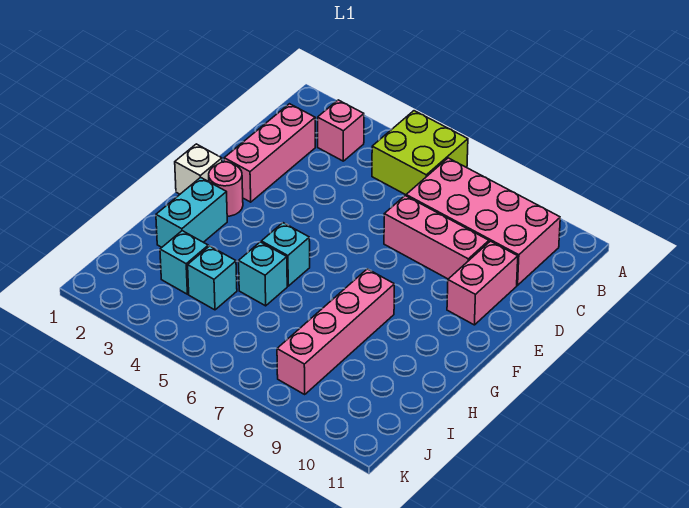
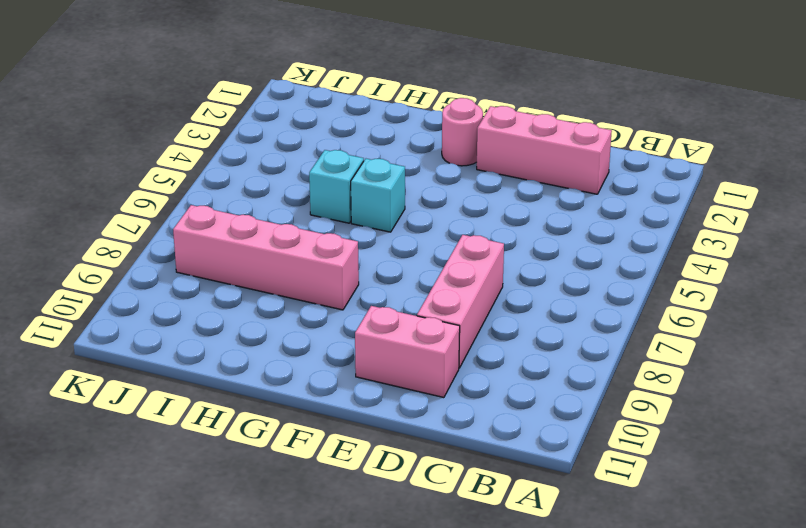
none -> lime 2x2 brick [372,111,468,195]
none -> pink 1x1 brick [318,100,364,161]
none -> pink 2x4 brick [406,158,560,285]

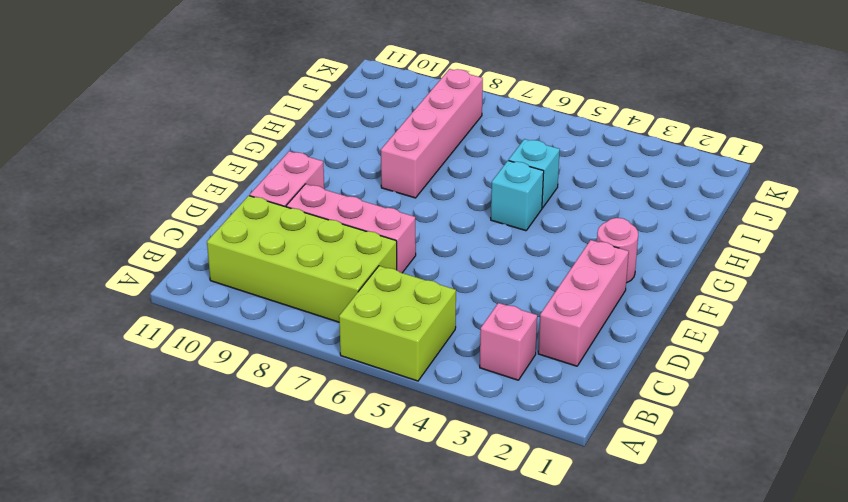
lime 2x4 brick [207,196,397,322] -> pink 2x4 brick [406,158,560,285]
none -> white 1x1 brick [175,144,222,194]
none -> cyan 1x2 brick [156,177,227,247]
none -> cyan 1x1 brick [160,231,208,294]

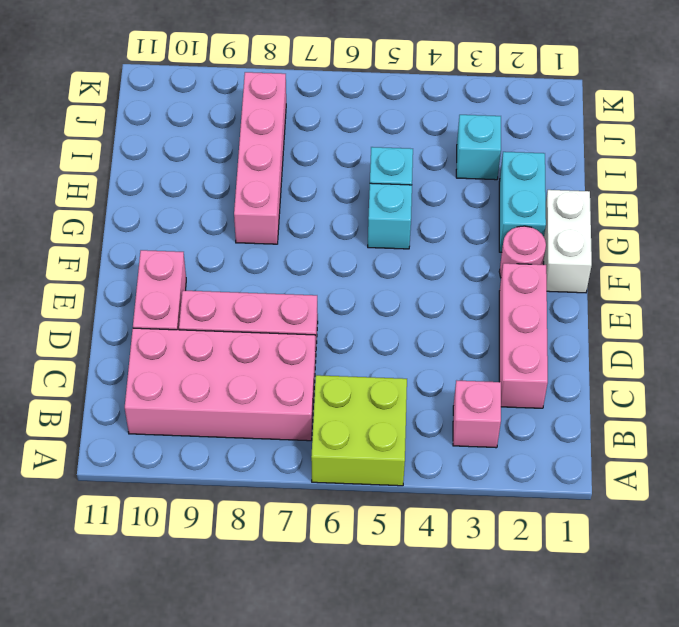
white 1x2 brick [544,190,592,293] -> white 1x1 brick [175,144,222,194]
none -> cyan 1x1 brick [188,246,237,310]

